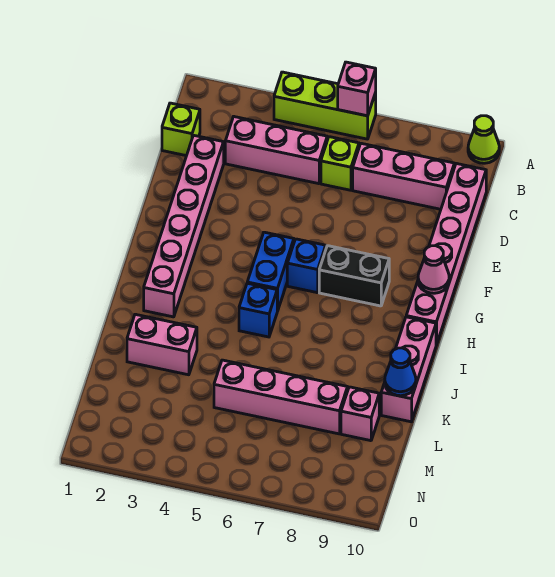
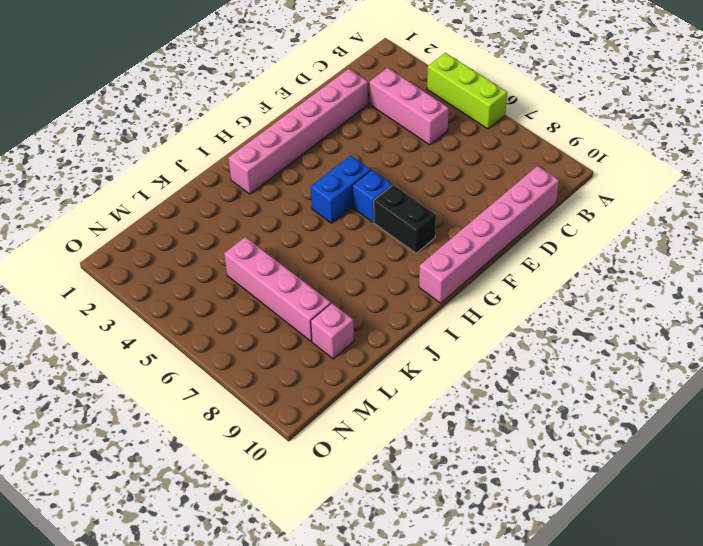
none -> lime 1x1 cone [468,116,499,163]
none -> lime 1x1 brick [162,103,200,156]
none -> lime 1x1 brick [321,137,359,190]

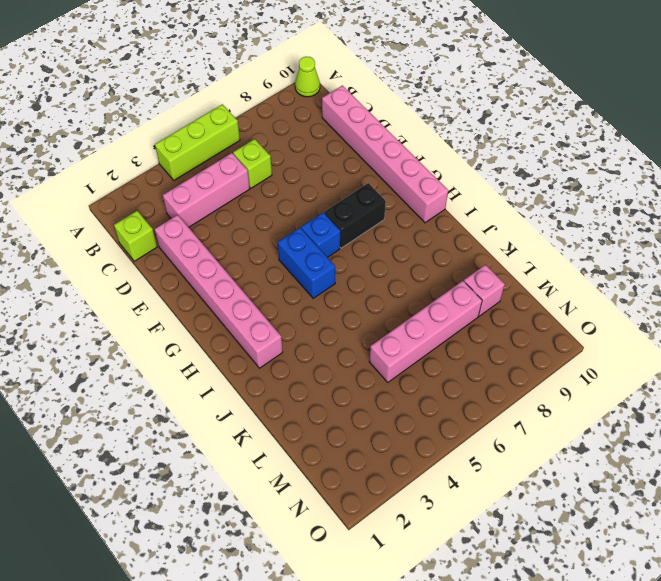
none -> pink 1x3 brick [353,143,454,209]
none -> blue 1x1 brick [239,283,277,337]
none -> pink 1x3 brick [381,317,436,422]

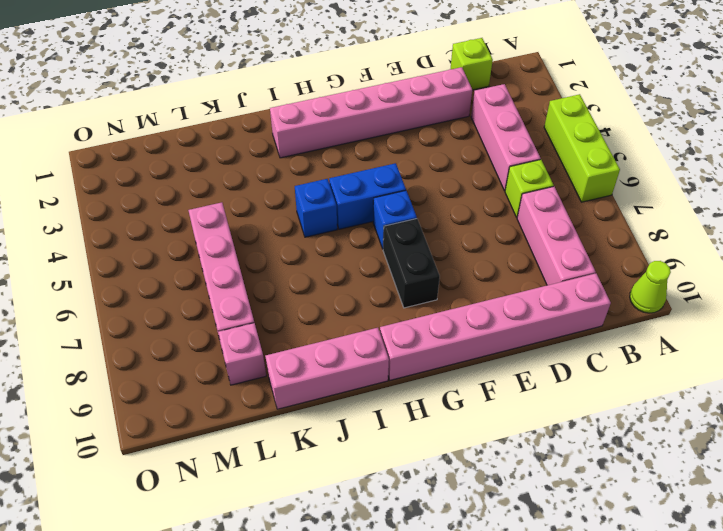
none -> pink 1x2 brick [127,314,197,375]
none -> pink 1x1 brick [338,62,376,116]
none -> pink 1x1 cone [418,246,449,293]

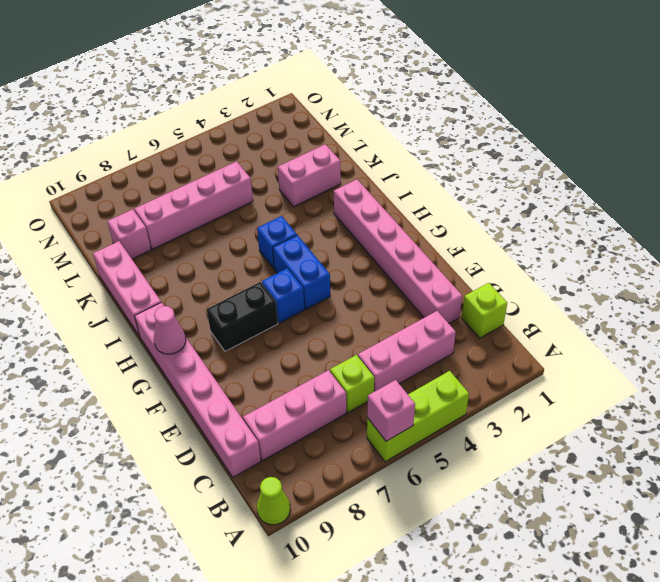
none -> blue 1x1 cone [385,348,416,396]

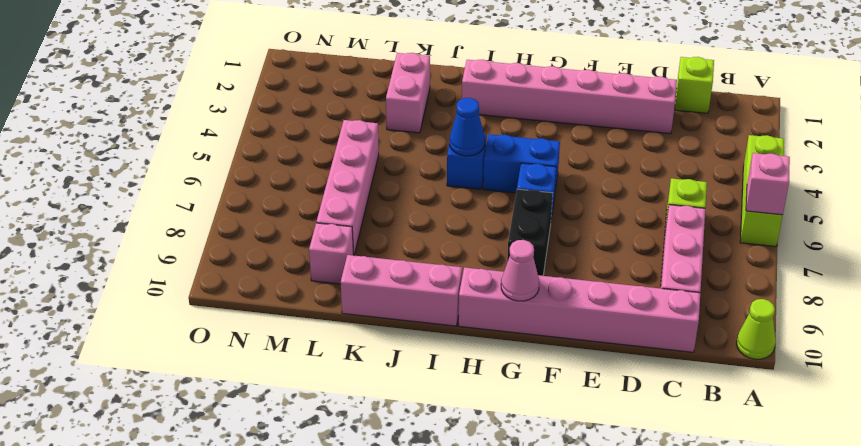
blue 1x1 cone [450,98,485,156] -> blue 1x1 cone moved to [385,348,416,396]
none -> pink 1x3 brick [225,117,327,184]

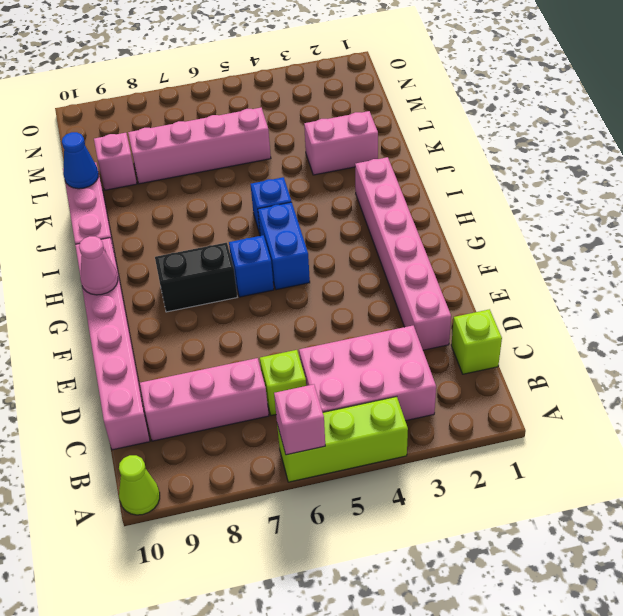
pink 2x3 brick [299,326,436,421] -> pink 1x3 brick [225,117,327,184]

